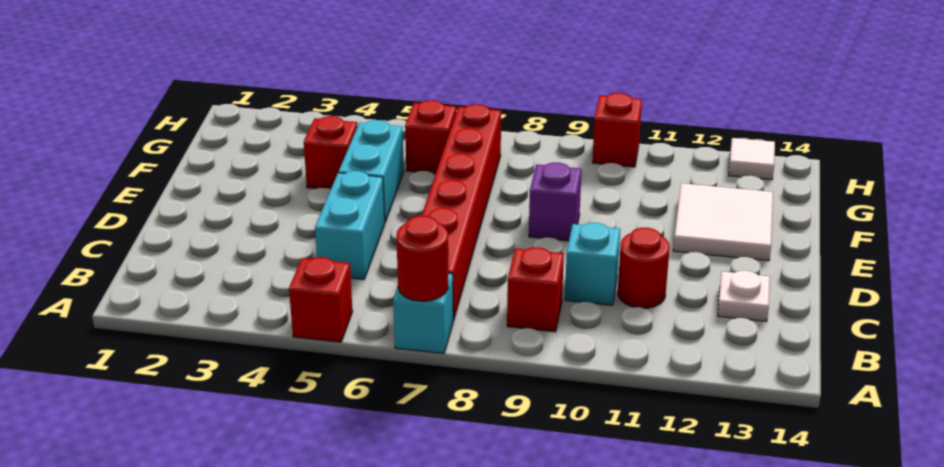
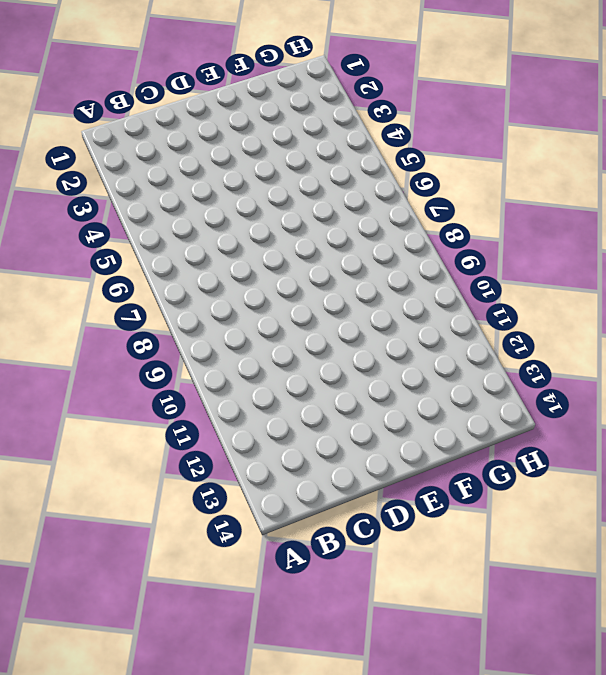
none -> red 1x1 brick [289,257,353,342]
none -> cyan 1x1 brick [393,273,453,354]
none -> red 1x6 brick [422,104,501,321]

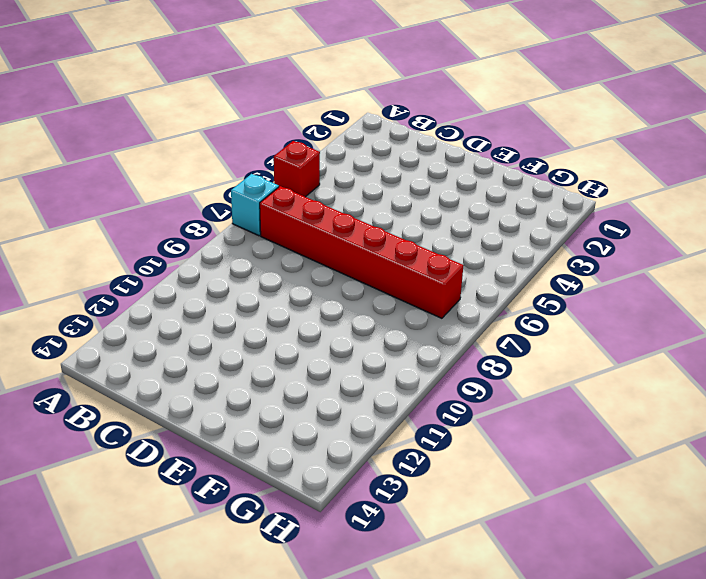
none -> red 1x1 brick [507,247,564,332]
none -> cyan 1x2 brick [315,171,385,280]
none -> cyan 1x1 brick [565,223,620,305]

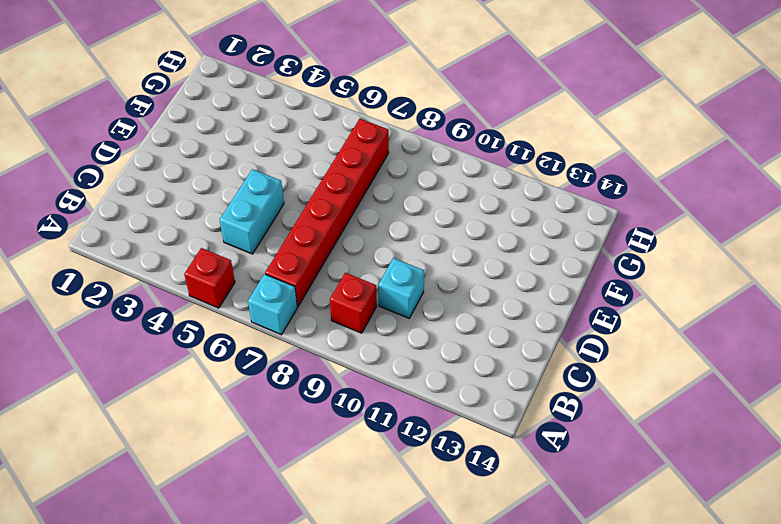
none -> red 1x1 round brick [618,228,670,308]
none -> white 1x1 plate [718,271,770,322]
none -> cyan 1x2 brick [339,120,404,222]

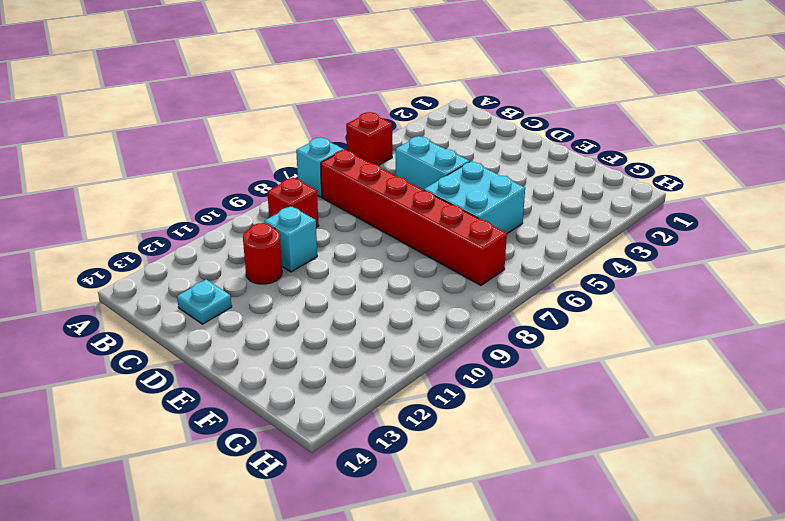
cyan 1x1 plate [177,279,232,324] -> white 1x1 plate [718,271,770,322]
cyan 2x2 brick [424,162,525,233] -> cyan 1x2 brick [339,120,404,222]
none -> purple 1x1 brick [529,163,582,241]
none -> white 2x2 tile [673,183,773,261]
none -> red 1x1 brick [304,116,357,189]

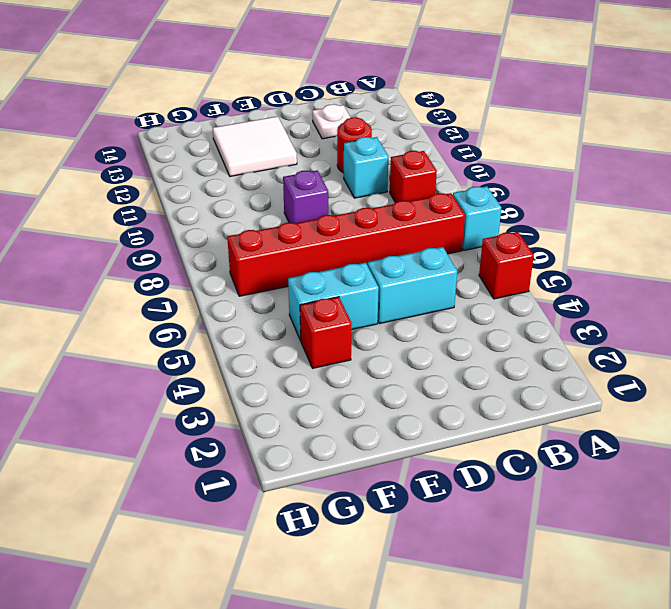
none -> red 1x1 brick [405,100,456,174]
none -> red 1x1 brick [592,93,642,167]
none -> white 1x1 tile [729,138,775,180]

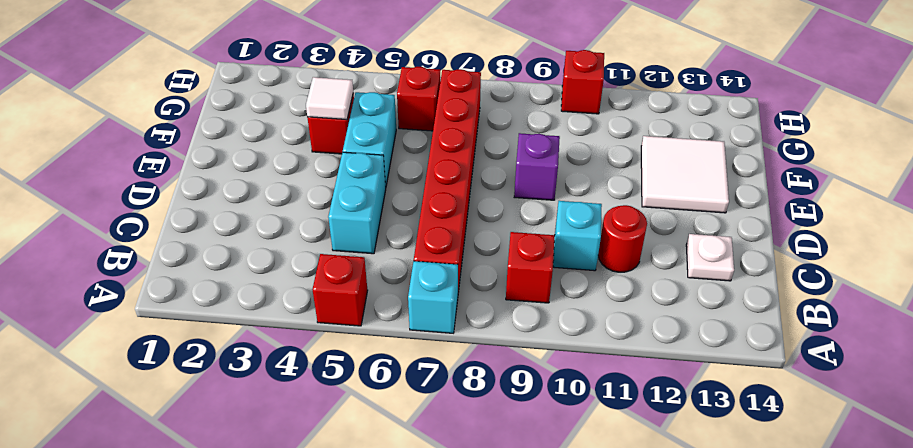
white 1x1 tile [306,77,353,120] -> white 1x1 tile moved to [729,138,775,180]
none -> red 1x1 round brick [396,216,448,301]

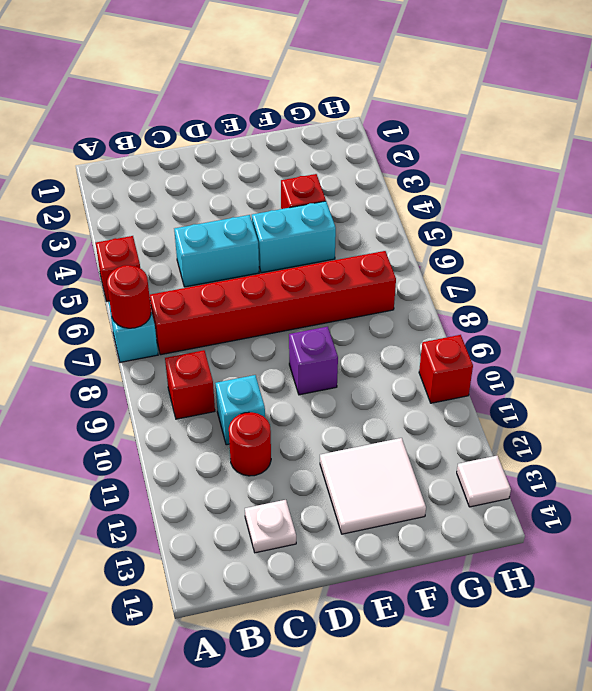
none -> red 1x1 brick [405,100,456,174]

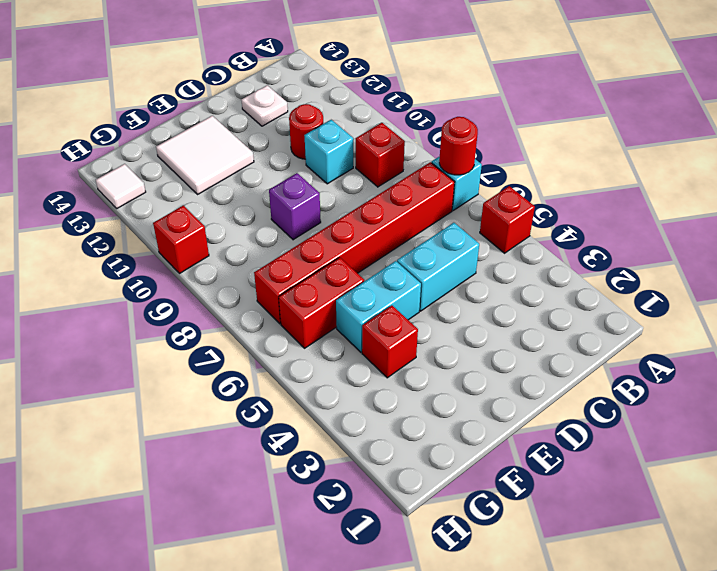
red 1x2 brick [279,257,364,348] -> red 1x1 brick [405,100,456,174]

